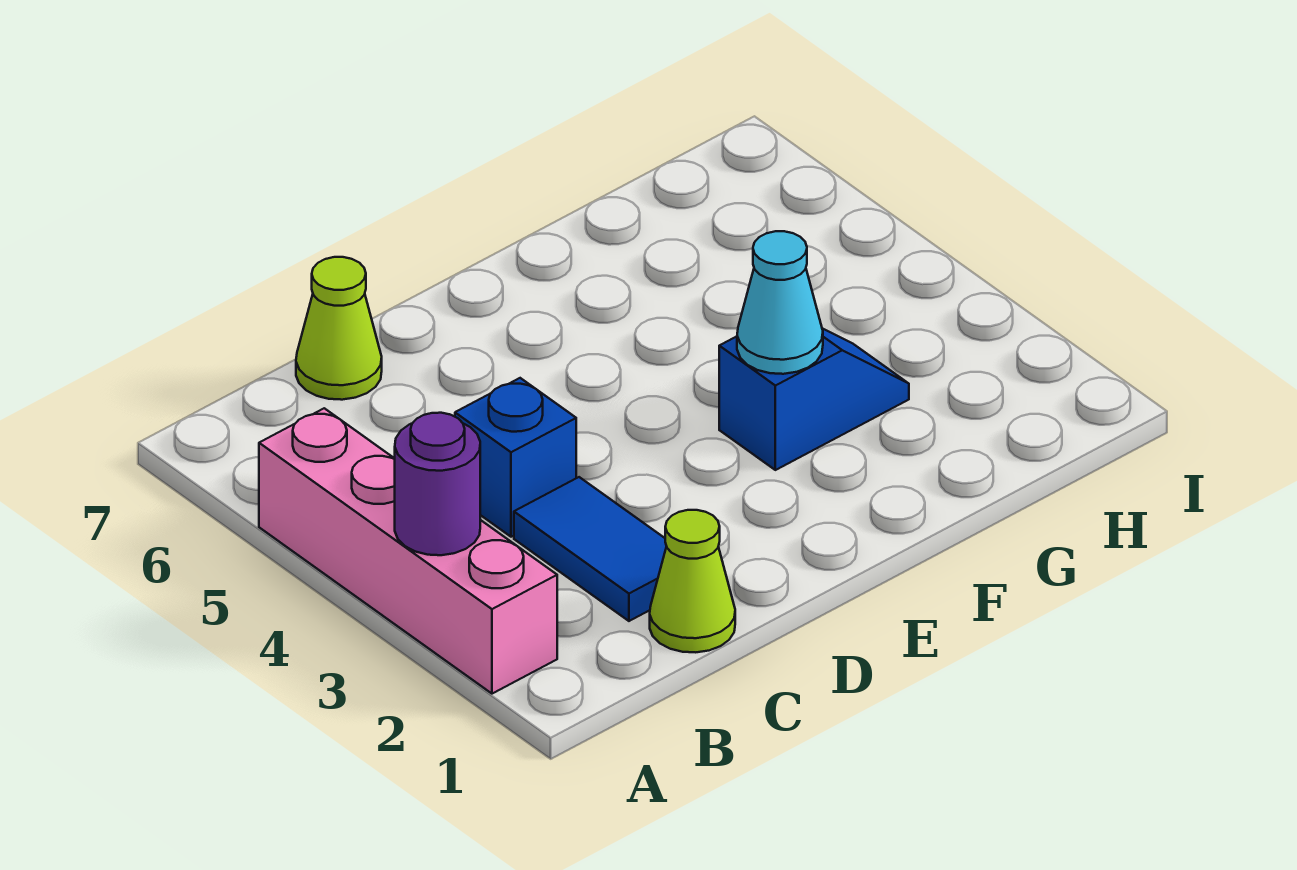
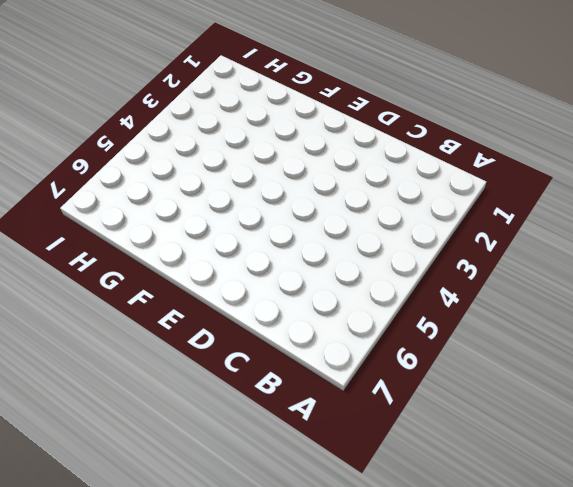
none -> pink 1x4 brick [259,408,557,694]
none -> lime 1x1 cone [650,510,735,652]

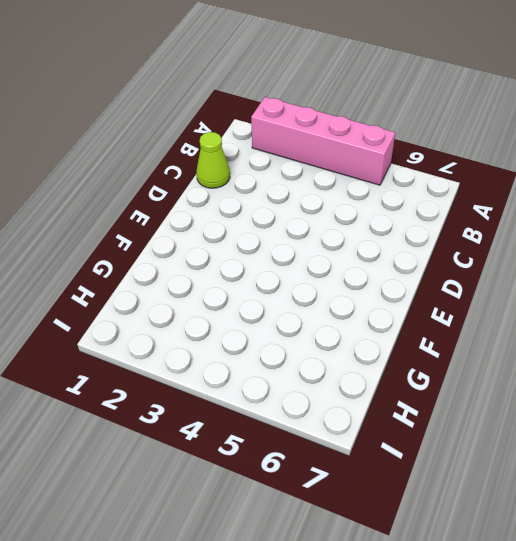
none -> blue 1x2 tile [514,477,667,621]
none -> blue 1x1 brick [455,378,576,537]

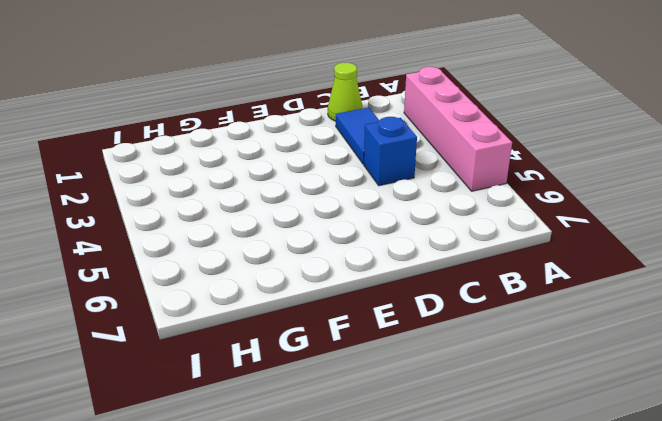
none -> lime 1x1 cone [296,257,382,400]
none -> blue 1x2 slope [719,328,909,470]

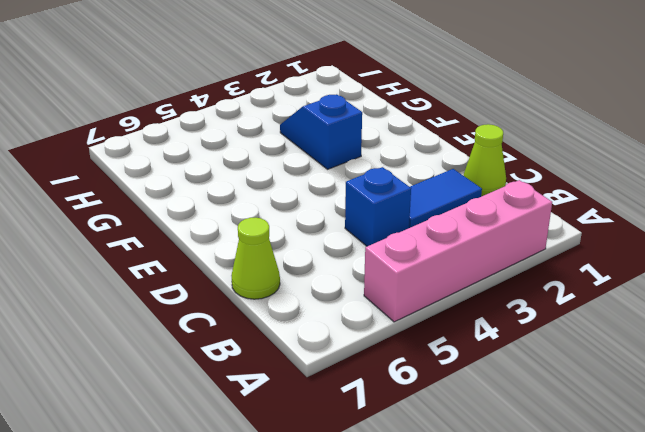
none -> purple 1x1 round brick [395,413,480,555]
none -> cyan 1x1 cone [737,231,823,374]

